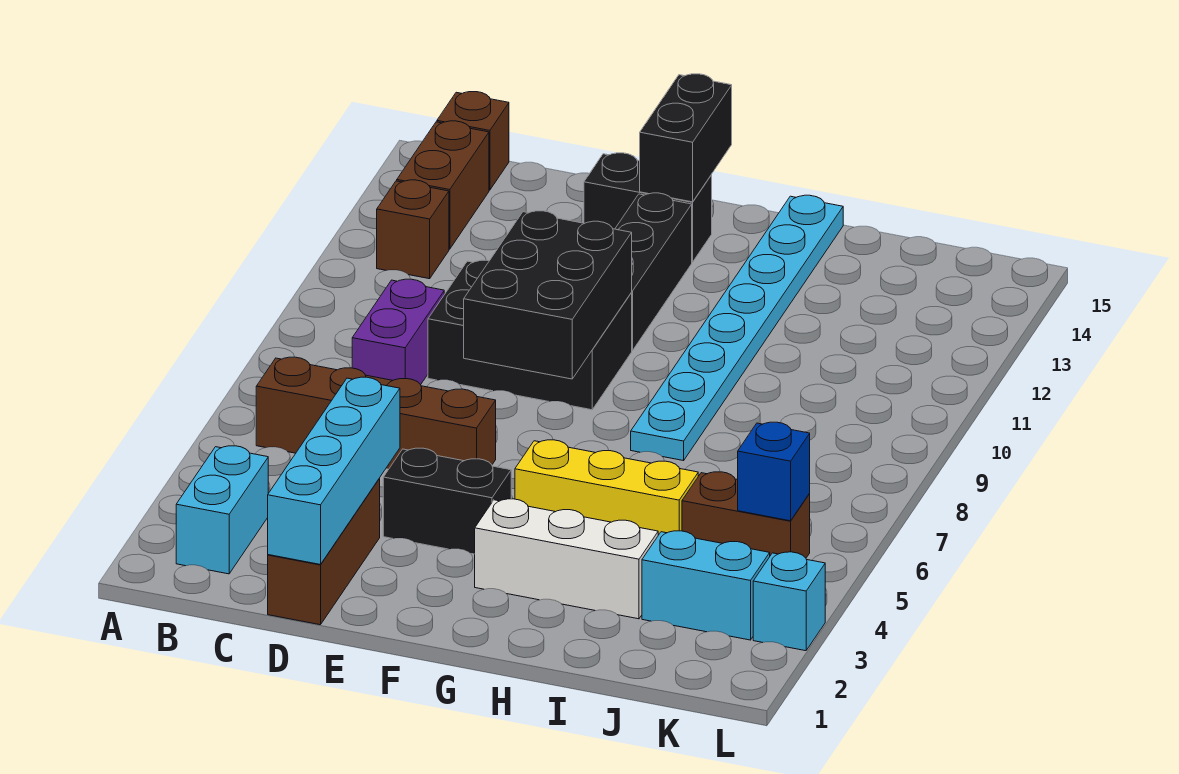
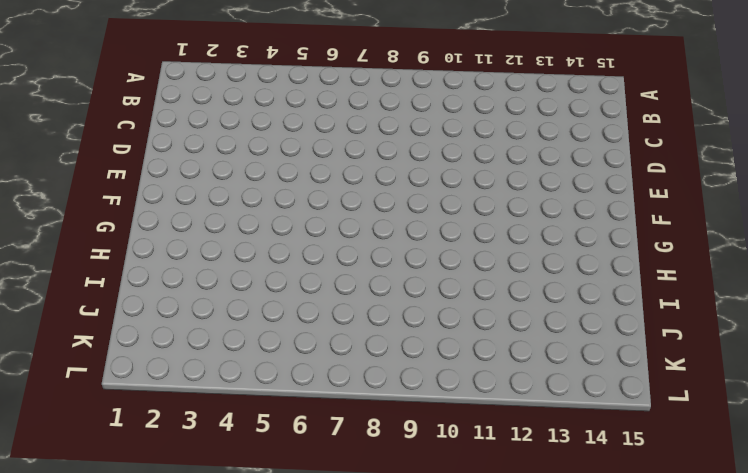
none -> cyan 1x2 brick [176,446,268,574]
none -> brown 1x4 brick [256,357,496,469]
none -> brown 1x1 brick [377,180,449,279]

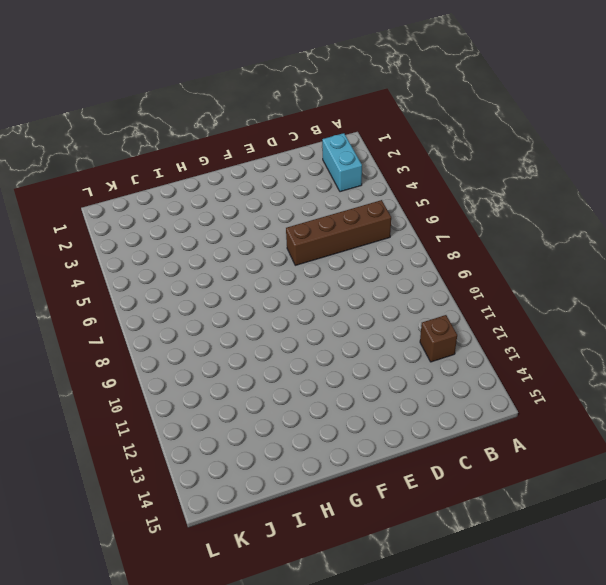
none -> brown 1x2 brick [397,121,489,249]
none -> brown 1x1 brick [437,92,509,190]
none -> purple 1x2 brick [352,279,444,385]

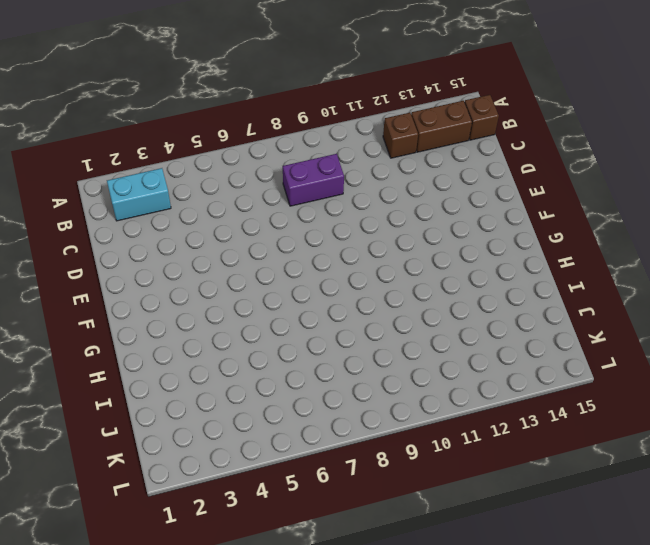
none -> brown 1x4 brick [256,357,496,469]
none -> brown 1x3 brick [268,479,380,625]
none -> black 2x3 brick [428,260,632,410]

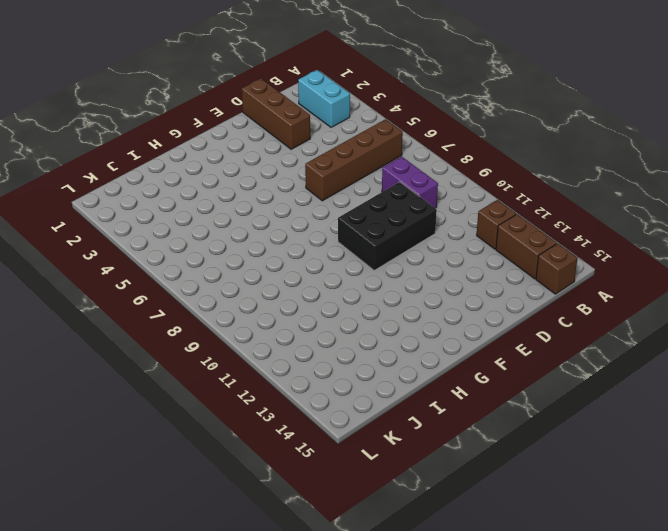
none -> black 1x2 brick [383,448,511,554]
none -> black 1x2 brick [584,153,712,262]
none -> black 1x3 brick [615,193,692,351]

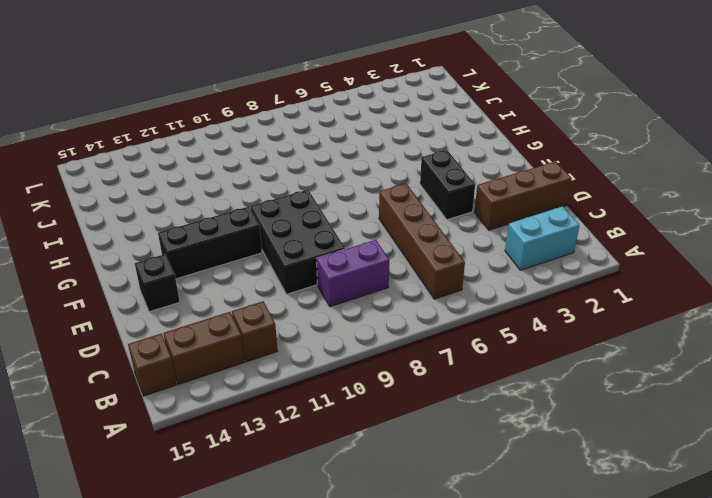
black 1x1 brick [135,254,180,312] -> black 1x2 brick [584,153,712,262]
none -> white 1x3 brick [475,499,658,619]
none -> yellow 1x3 brick [515,440,698,535]
none -> cyan 1x8 plate [631,195,843,461]

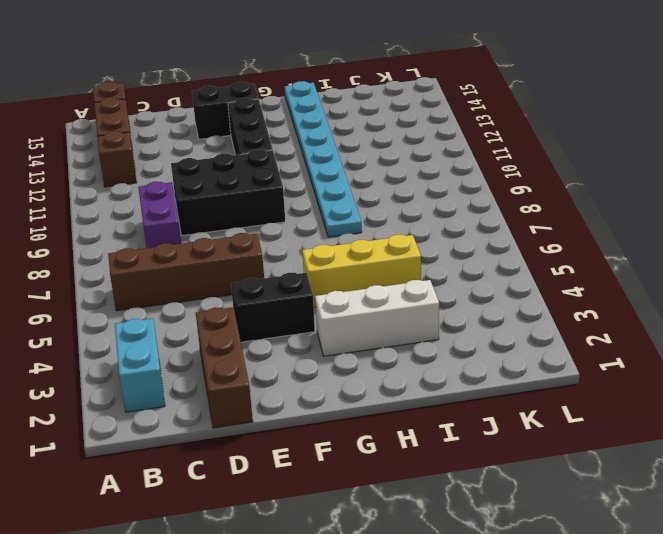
none -> cyan 1x2 brick [642,531,770,640]
none -> brown 1x2 brick [682,472,810,558]
none -> cyan 1x1 brick [753,552,825,651]

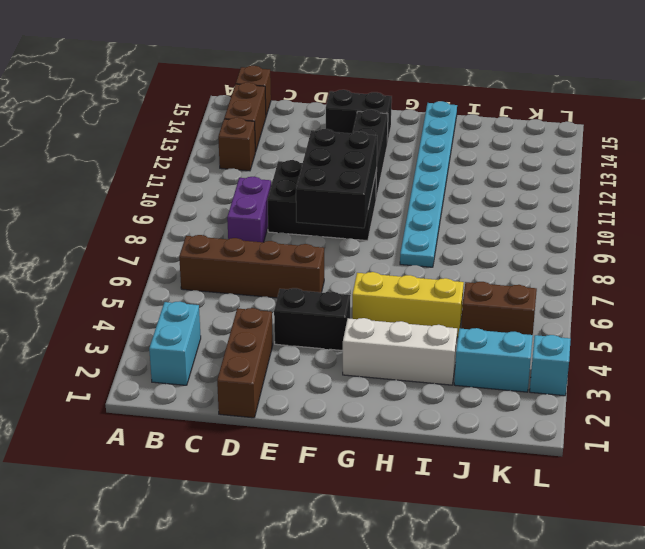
none -> cyan 1x4 brick [268,377,400,565]
none -> black 1x2 brick [640,74,732,202]
none -> blue 1x1 brick [738,422,810,521]

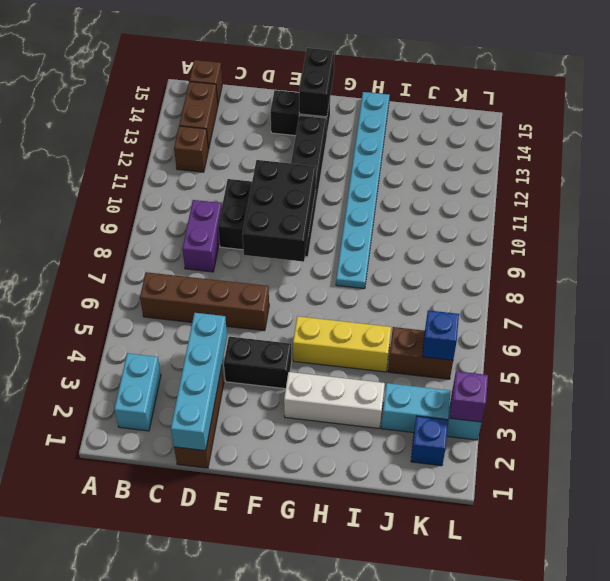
blue 1x1 brick [411,416,448,466] -> none
purple 1x1 brick [450,371,488,422] -> none

